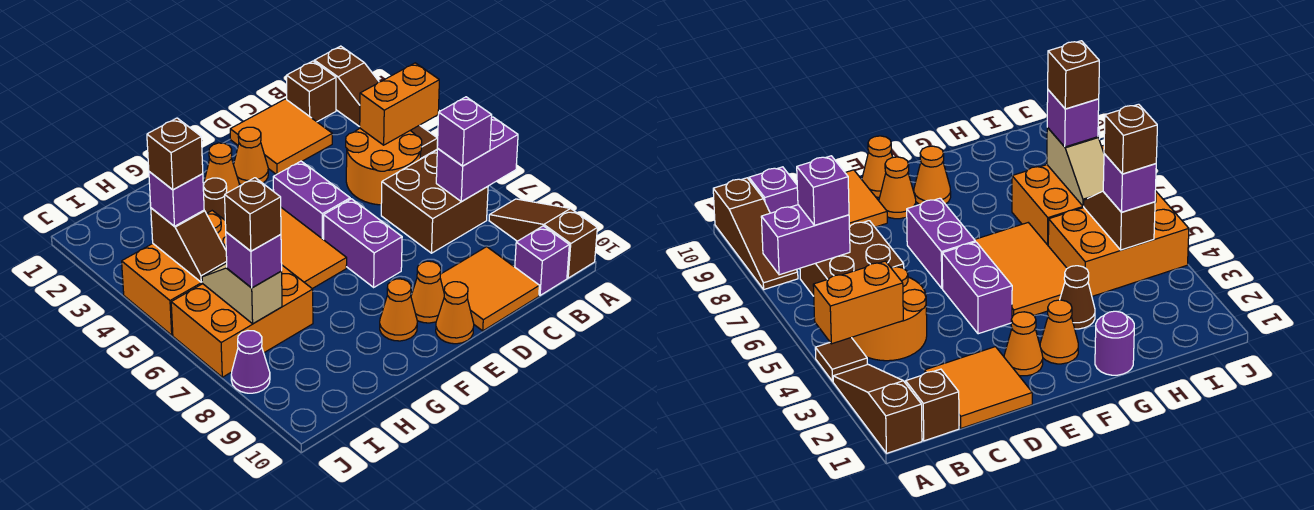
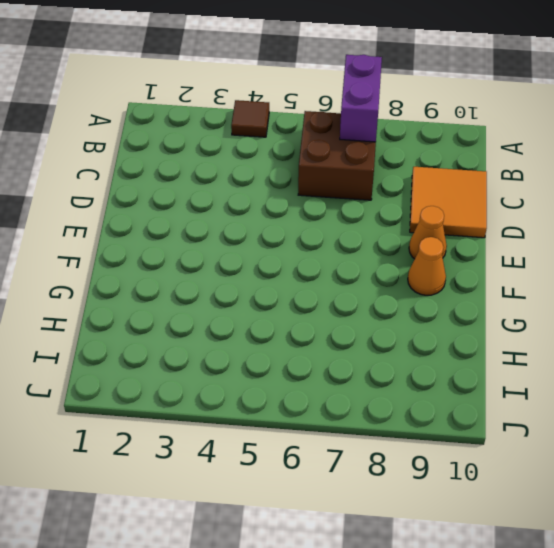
none -> brown 1x3 slope [314,46,379,127]
none -> brown 1x3 slope [489,199,597,278]
none -> brown 1x1 brick [287,61,336,122]
none -> orange 2x2 round brick [346,129,422,205]

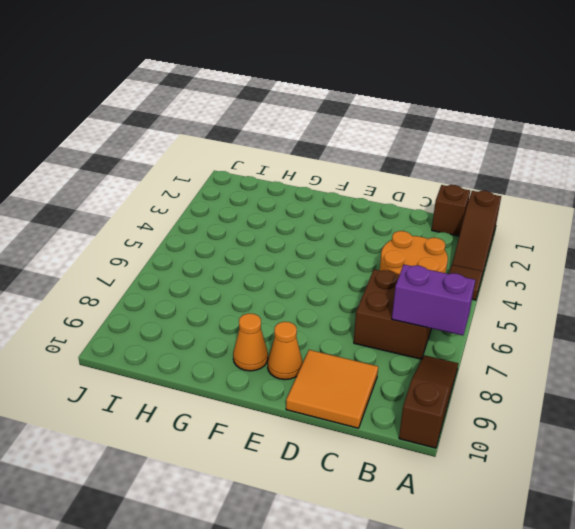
none -> purple 1x1 brick [515,226,569,295]
none -> orange 2x2 tile [230,99,332,175]
none -> orange 1x1 cone [234,127,268,185]
none -> purple 1x2 brick [273,161,350,240]

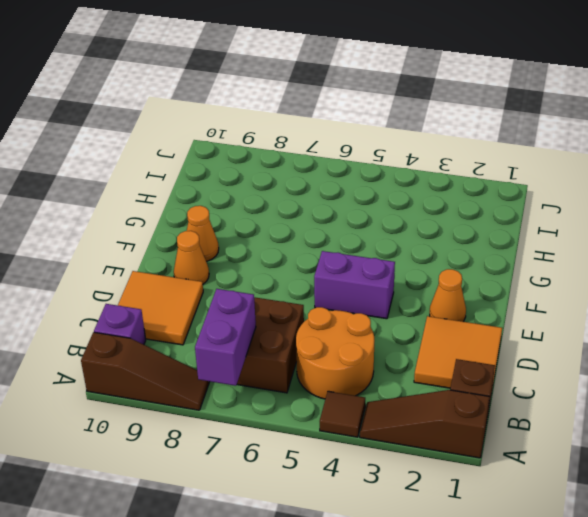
none -> purple 1x2 brick [324,199,402,287]
none -> orange 1x1 cone [436,282,474,344]
none -> orange 1x1 cone [204,143,239,193]
none -> orange 2x3 tile [281,208,347,289]

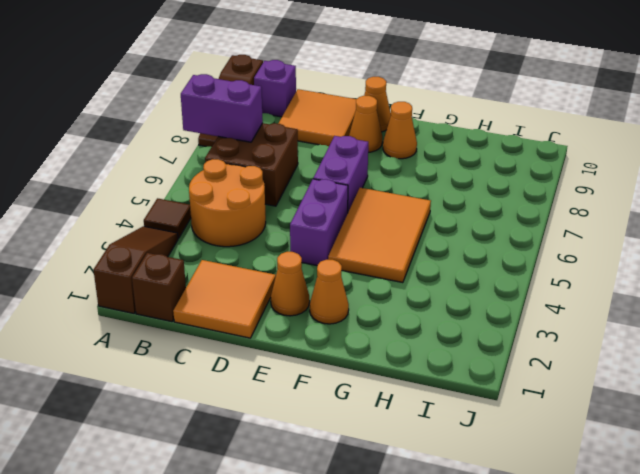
none -> purple 1x1 round brick [1095,311,1134,375]
none -> brown 1x1 cone [203,178,227,220]
none -> orange 2x3 brick [122,211,226,335]
none -> orange 2x3 brick [171,265,313,377]

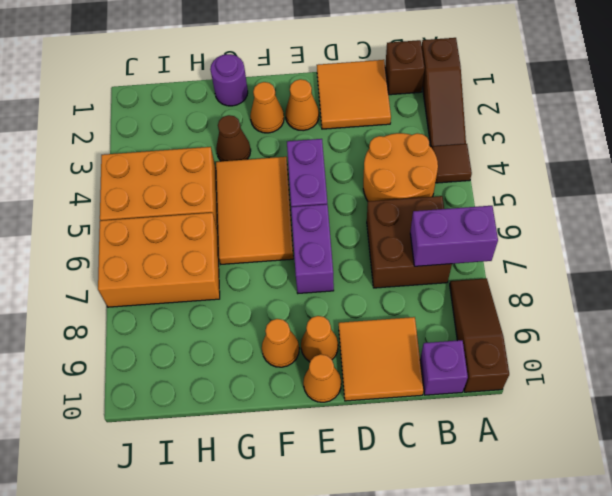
none -> purple 1x1 cone [231,331,270,393]
none -> orange 1x2 brick [360,63,439,145]
none -> brown 1x2 slope [151,208,227,282]
none -> tan 1x2 slope [202,263,282,324]

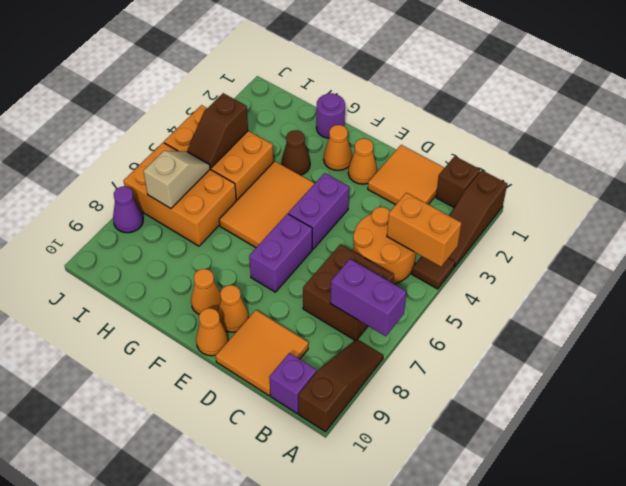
none -> purple 1x1 brick [437,97,492,166]
none -> purple 1x1 brick [149,172,204,226]
none -> purple 1x1 brick [226,232,282,288]
none -> brown 1x1 brick [147,118,203,190]

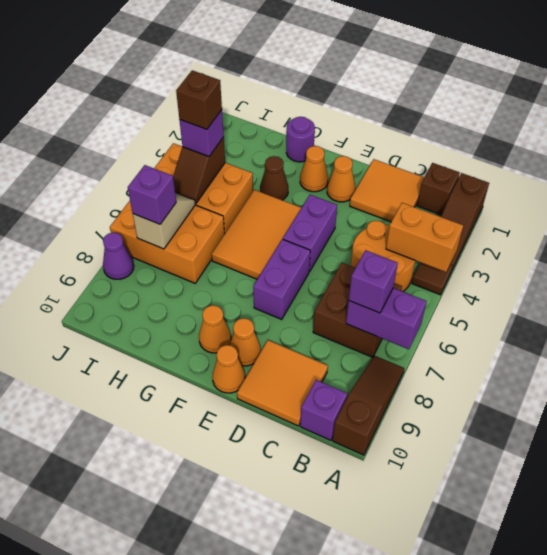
none -> brown 1x1 brick [225,178,281,251]

